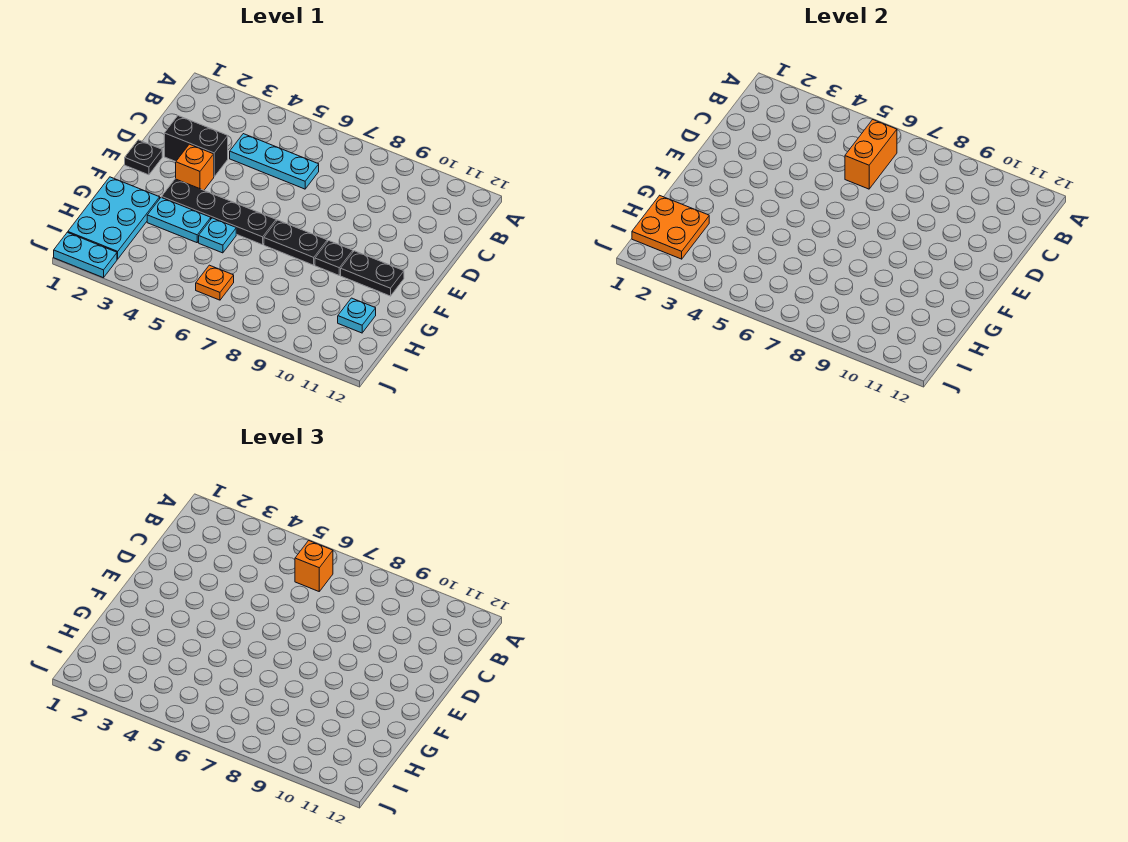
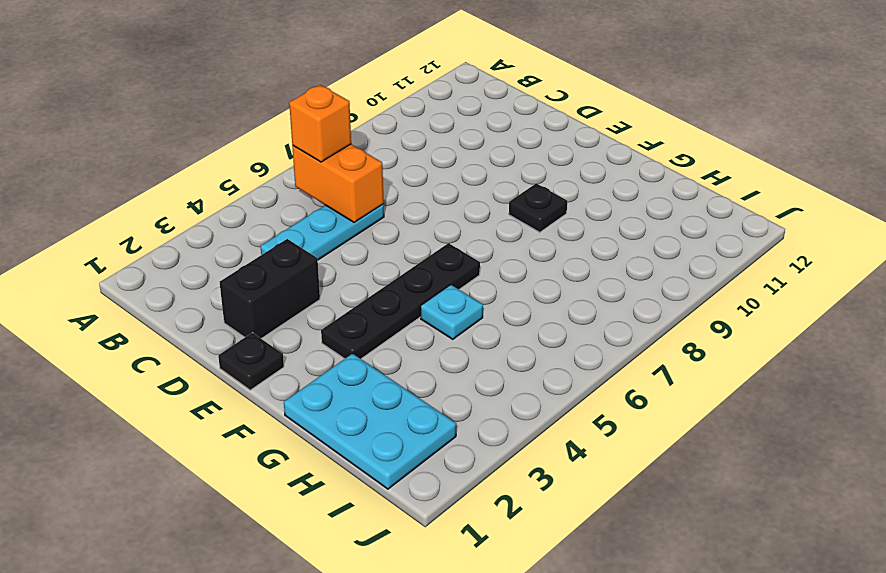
none -> orange 1x1 brick [176,144,214,190]
none -> black 1x2 plate [264,220,327,265]
none -> black 1x2 plate [341,251,404,296]

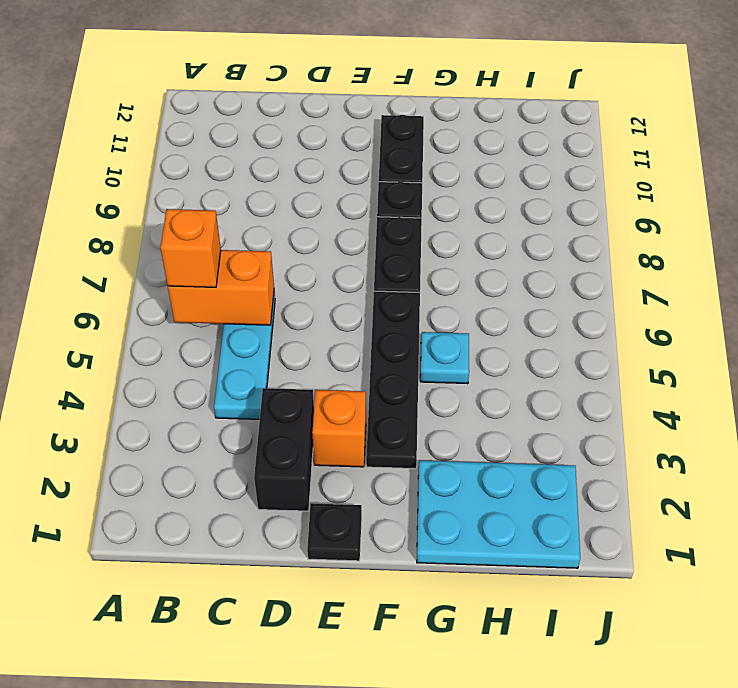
none -> cyan 1x2 plate [147,197,211,243]
none -> cyan 1x1 plate [338,298,376,333]
none -> orange 1x1 plate [196,265,234,300]

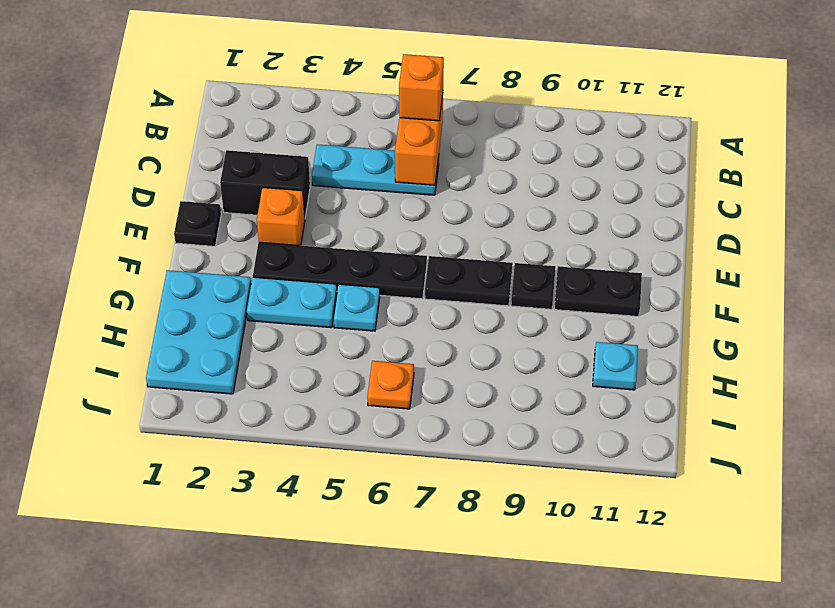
none -> cyan 1x2 plate [54,232,117,278]
none -> orange 2x2 plate [632,195,709,259]

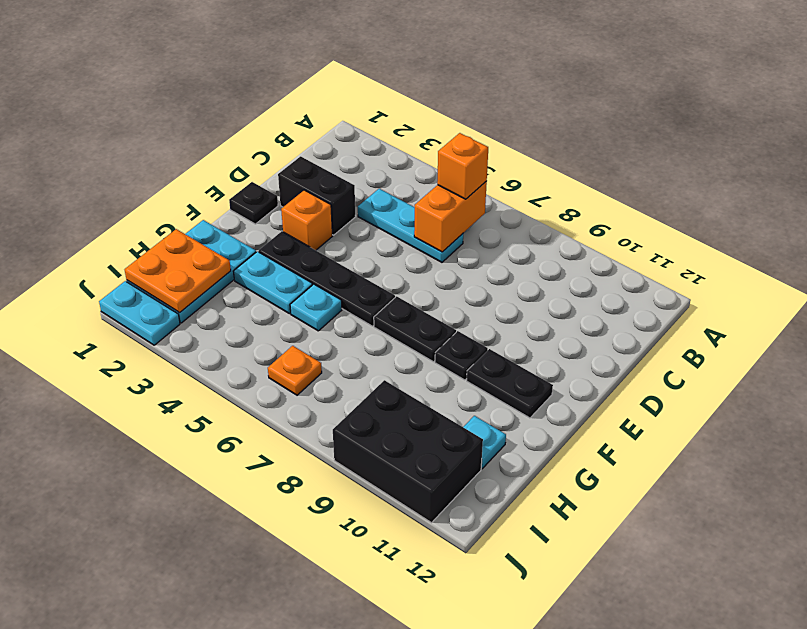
black 2x3 brick [333,380,483,523] -> none

